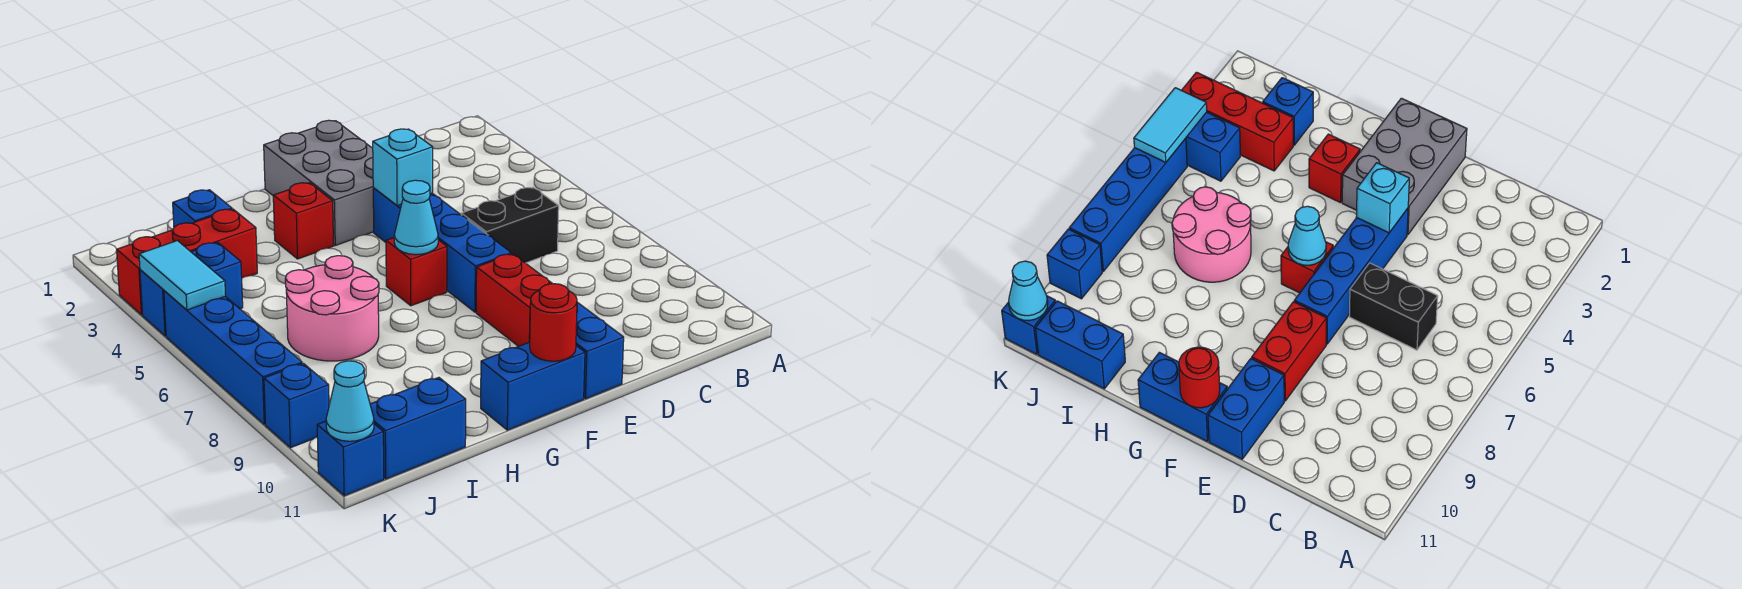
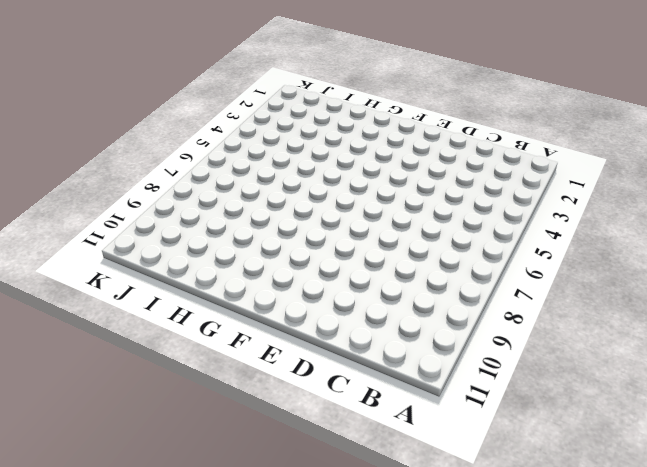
none -> black 1x2 brick [461,187,559,263]
none -> grey 2x3 brick [264,120,374,245]
none -> blue 1x4 brick [373,188,511,312]

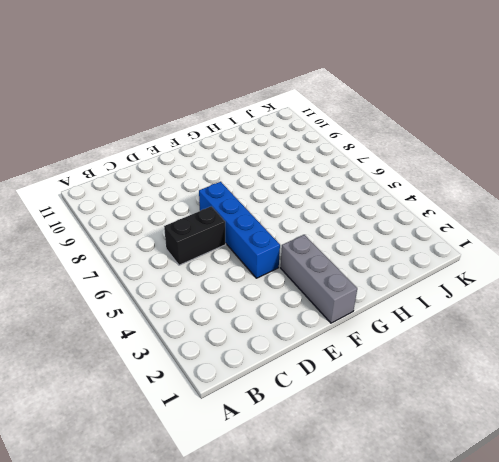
grey 1x3 brick [281,235,357,323] -> grey 2x3 brick [264,120,374,245]
none -> red 1x2 brick [476,254,552,346]
none -> blue 1x2 brick [576,302,624,399]
none -> red 1x1 brick [386,238,447,306]

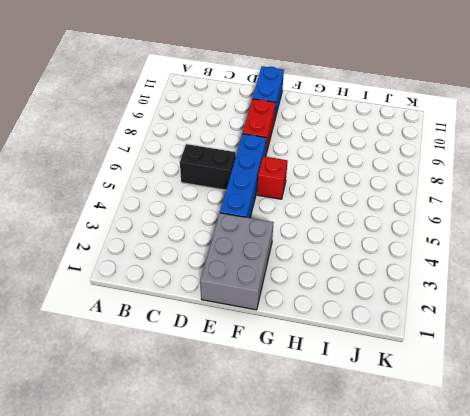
none -> blue 1x2 brick [481,342,585,430]
none -> red 1x1 brick [273,183,334,259]
none -> pink 2x2 round brick [285,256,379,361]

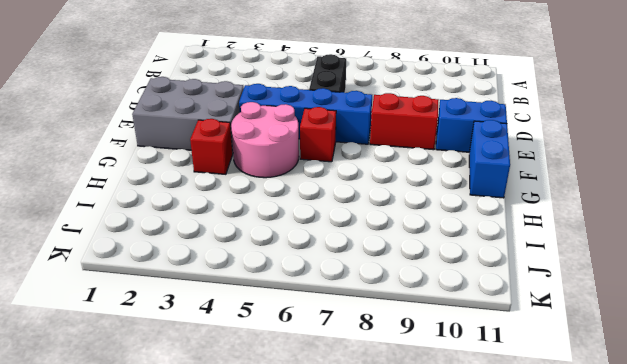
pink 2x2 round brick [231,102,299,178] -> pink 2x2 round brick moved to [285,256,379,361]
none -> blue 1x1 brick [173,190,232,227]
none -> red 1x3 brick [117,209,257,315]
none -> blue 1x2 brick [370,377,466,479]

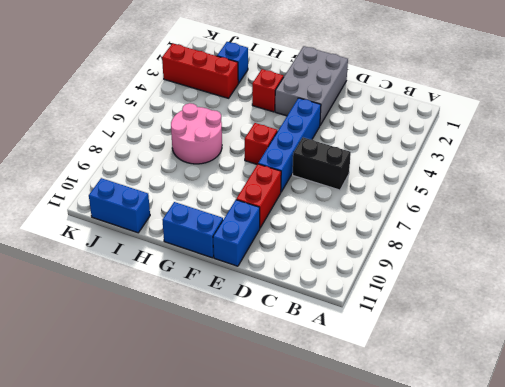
none -> blue 1x2 brick [140,242,243,336]
none -> blue 1x4 brick [164,291,302,424]
none -> blue 1x1 brick [264,363,329,448]

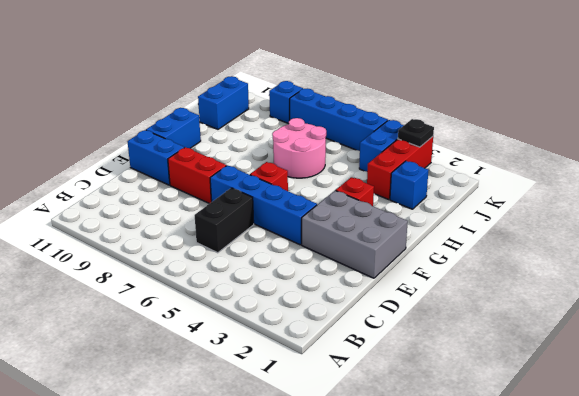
black 1x1 plate [398,119,434,147] -> none
none -> blue 1x1 brick [317,421,384,496]
none -> cyan 1x1 brick [373,129,433,206]
none -> cyan 1x1 cone [394,180,438,255]

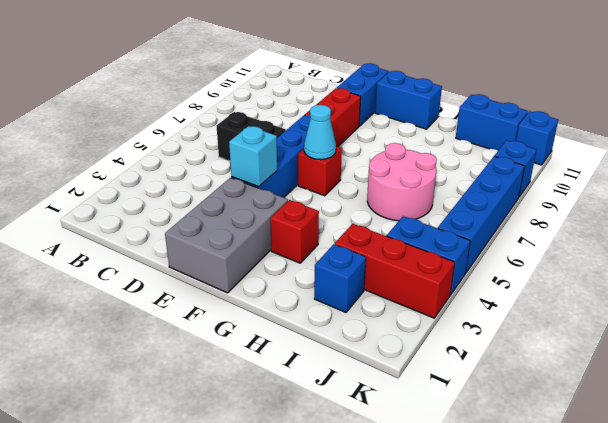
none -> red 1x1 round brick [530,284,577,361]
none -> cyan 1x2 tile [139,241,226,310]
none -> cyan 1x1 cone [326,361,374,441]

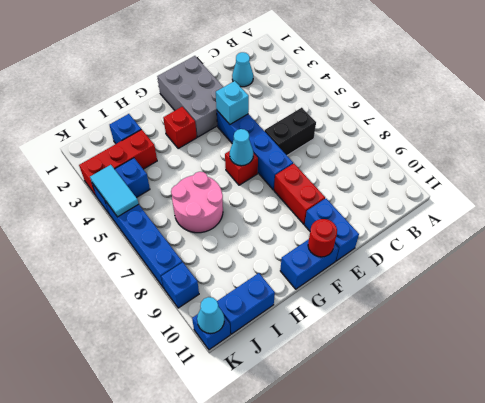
cyan 1x1 cone [232,52,253,87] -> none

